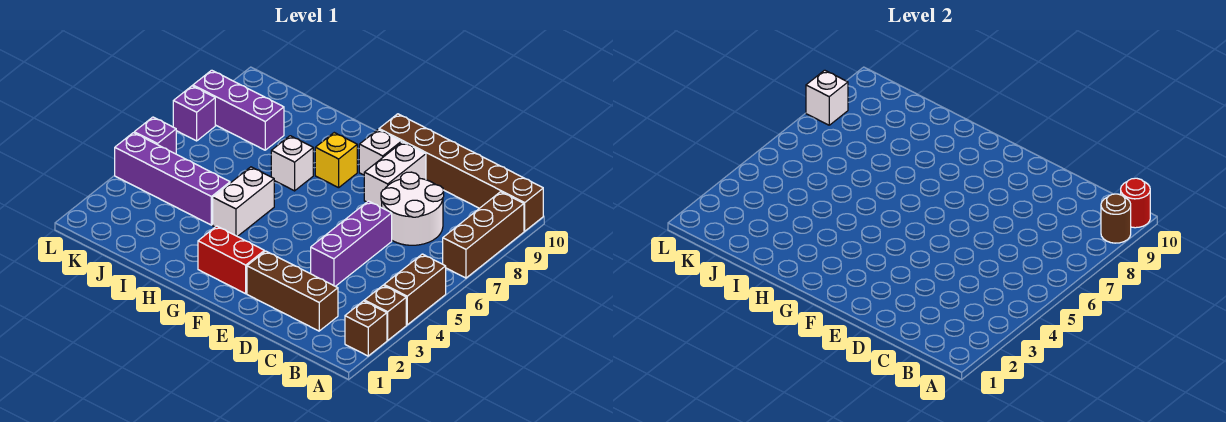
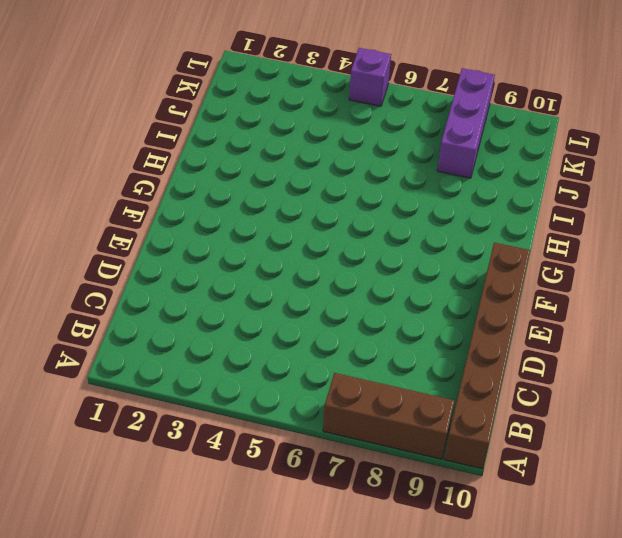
none -> brown 1x1 brick [345,301,387,356]
none -> brown 1x1 brick [364,285,406,340]
none -> brown 1x2 brick [384,254,446,325]

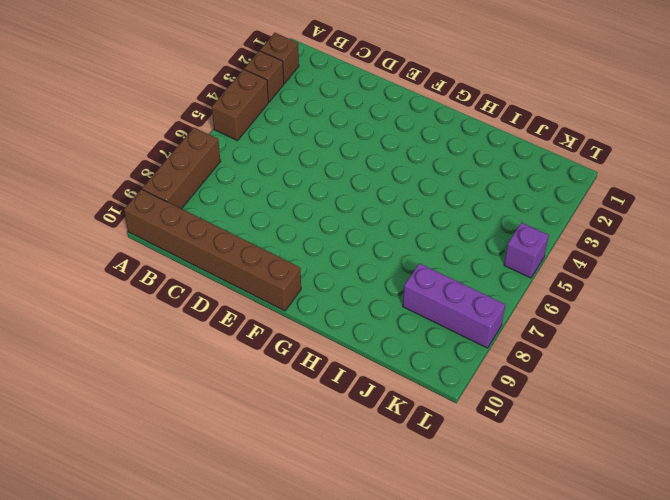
none -> brown 1x3 brick [247,251,338,331]
none -> white 2x2 round brick [381,172,444,245]
none -> purple 1x3 brick [311,201,392,286]

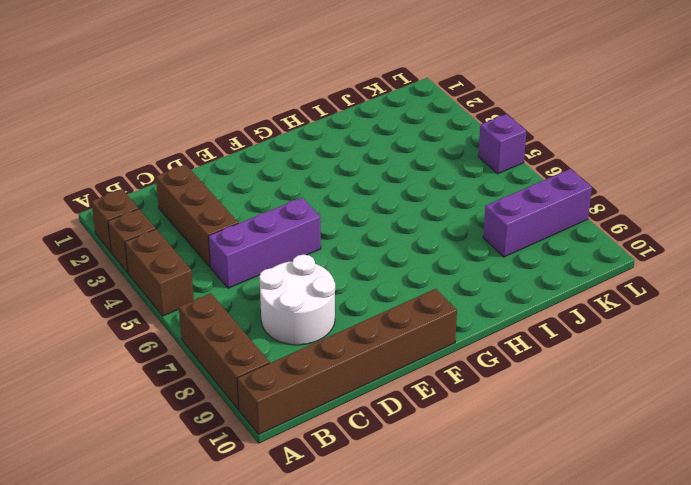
brown 1x3 brick [156,164,238,267] -> brown 1x3 brick turned to [247,251,338,331]
purple 1x3 brick [209,198,321,288] -> purple 1x3 brick turned to [311,201,392,286]
none -> white 1x2 brick [364,142,426,208]
none -> red 1x2 brick [198,226,264,294]
none -> white 1x1 brick [359,129,401,175]

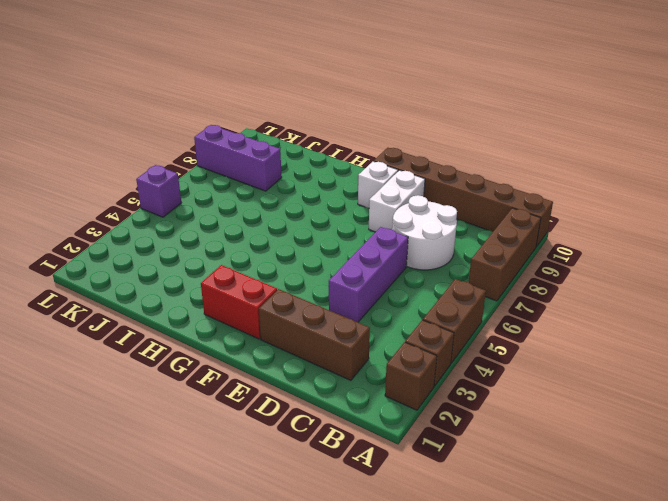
none -> yellow 1x1 brick [315,133,357,188]
none -> white 1x2 brick [213,167,274,237]
none -> white 1x1 brick [271,136,313,191]

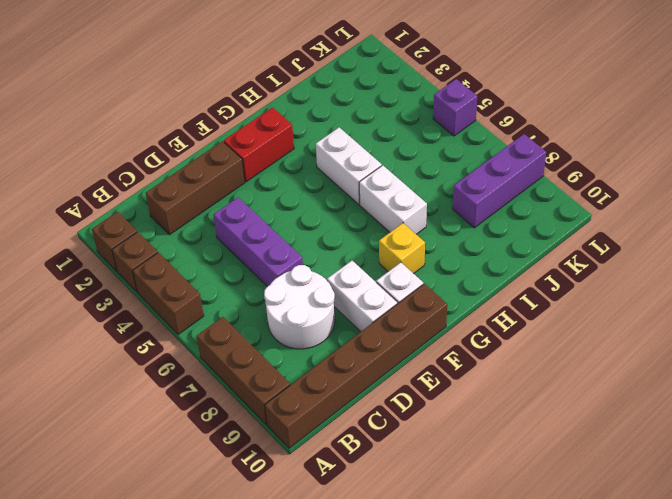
white 1x2 brick [359,165,427,234] -> white 1x1 brick [271,136,313,191]
none -> purple 1x4 brick [115,133,230,225]
none -> purple 1x1 brick [173,86,215,141]
none -> brown 1x1 round brick [1101,194,1131,243]

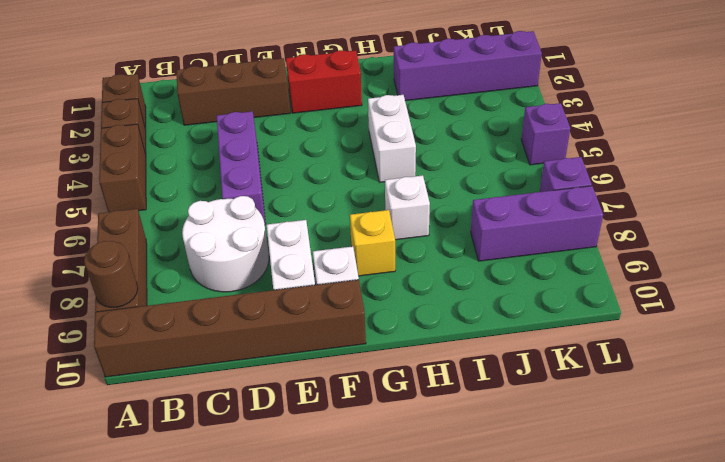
purple 1x4 brick [394,31,542,101] -> purple 1x4 brick moved to [115,133,230,225]
none -> red 1x1 round brick [1121,178,1150,228]
none -> white 1x1 brick [806,70,848,125]

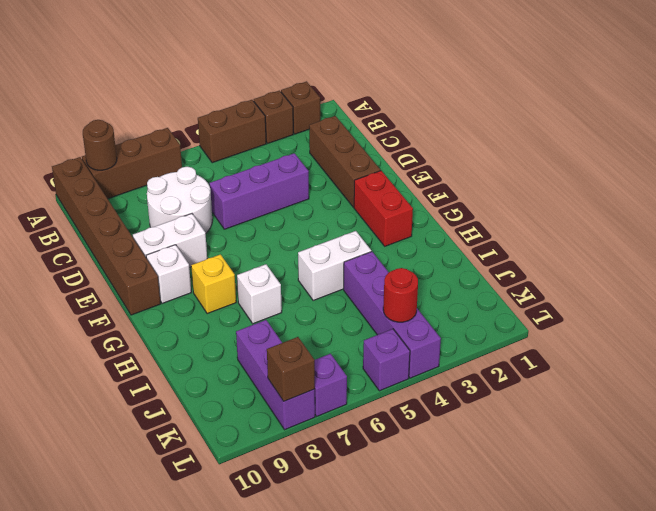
red 1x1 round brick [383,268,418,322] -> red 1x1 round brick moved to [1121,178,1150,228]
brown 1x1 brick [267,337,315,401] -> white 1x1 brick [806,70,848,125]

